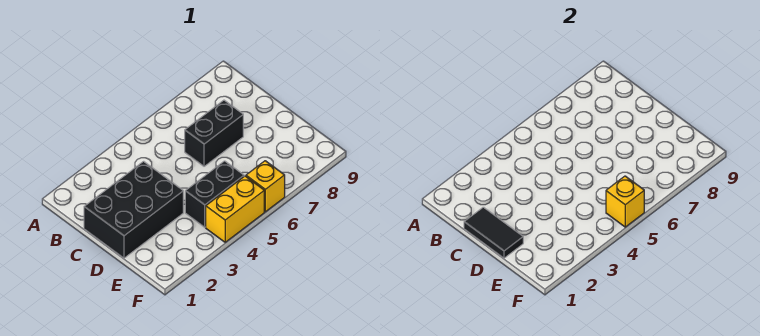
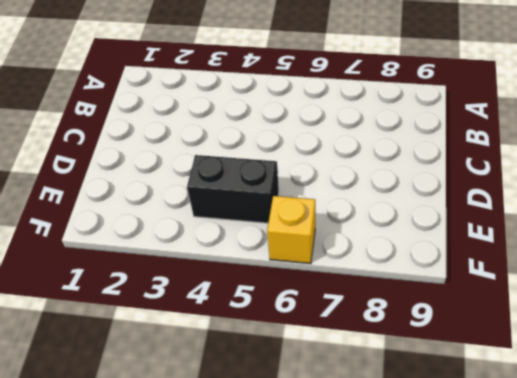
none -> black 2x3 brick [84,161,183,258]
none -> black 1x2 brick [185,100,243,166]

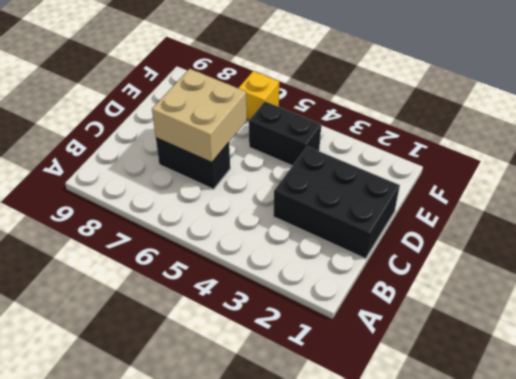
tan 2x2 brick [152,69,247,163] -> none
none -> yellow 1x2 brick [206,176,264,242]
none -> black 1x2 tile [464,207,523,258]

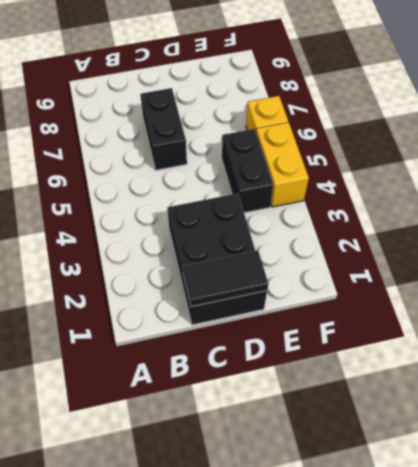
none -> yellow 1x1 brick [606,176,644,227]

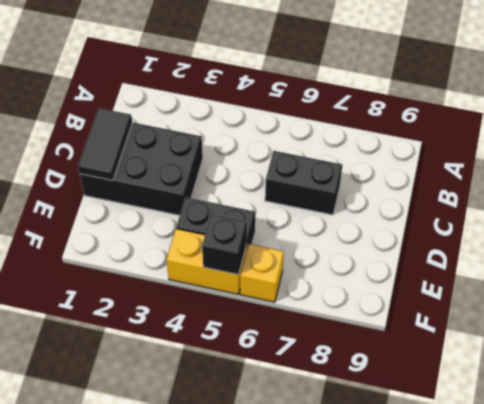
black 1x1 brick [202,214,247,275] -> yellow 1x1 brick [606,176,644,227]

